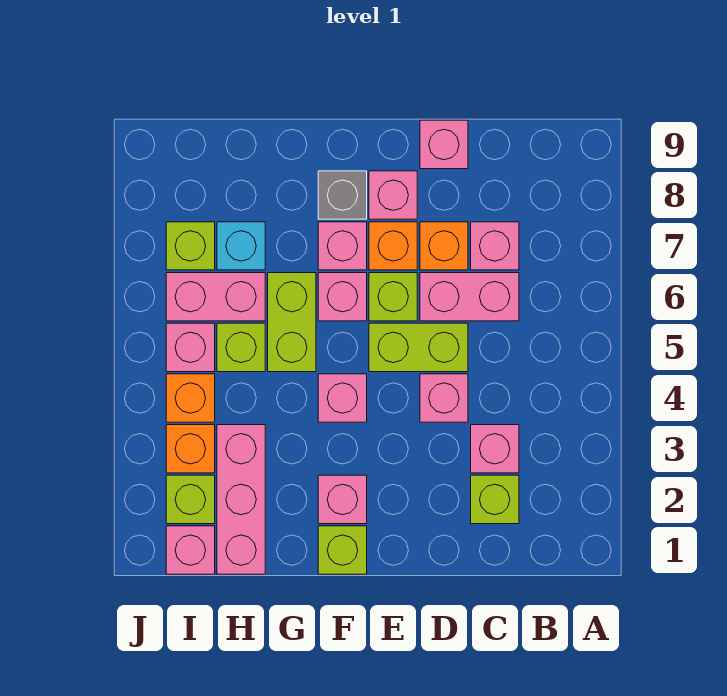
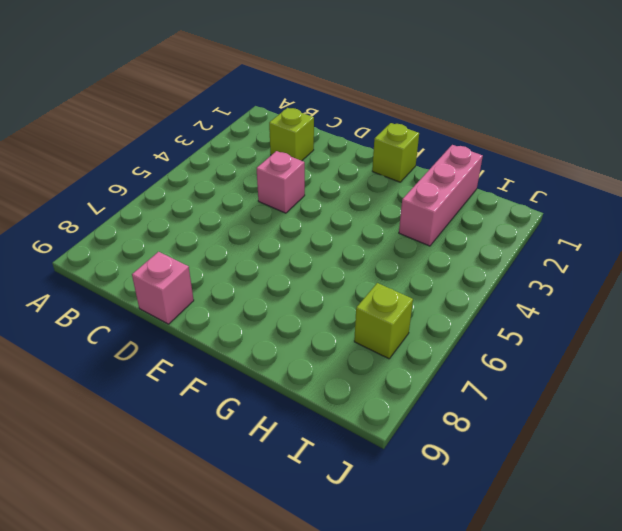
none -> pink 1x1 brick [471,425,519,473]
none -> pink 1x2 brick [420,273,519,321]
none -> pink 1x1 brick [471,222,519,270]

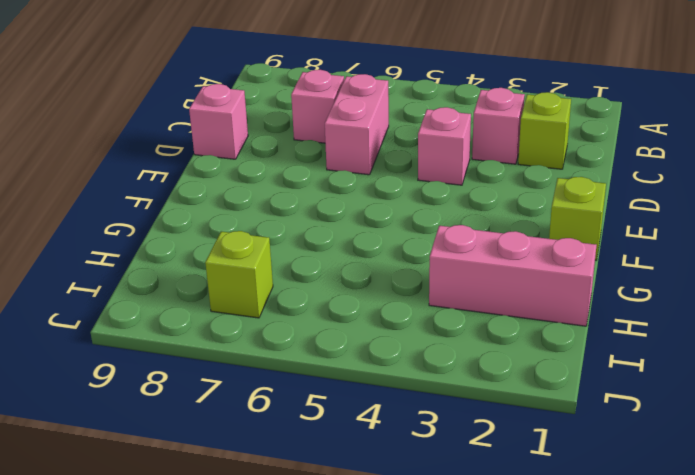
none -> lime 1x2 brick [369,323,468,372]
none -> orange 1x1 brick [420,222,468,270]
none -> lime 1x1 brick [369,273,417,321]

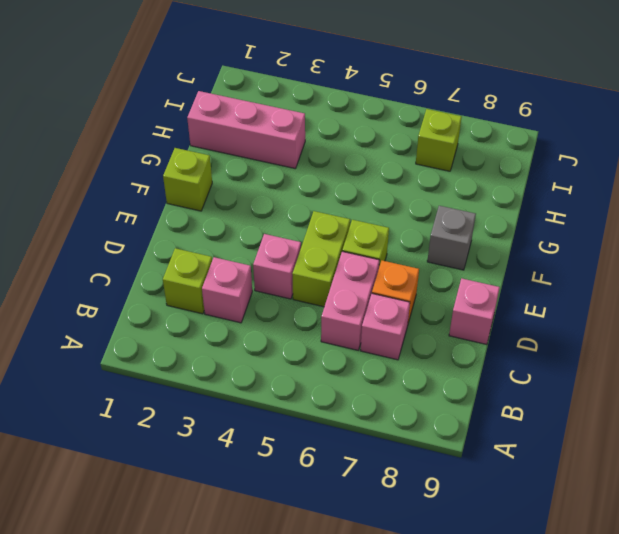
none -> orange 1x1 brick [369,222,417,270]
none -> pink 1x1 brick [369,171,417,219]
none -> pink 1x1 brick [318,475,367,524]

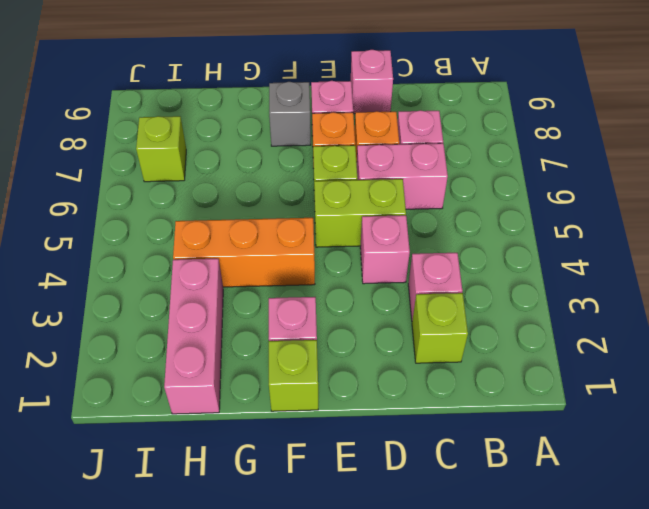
orange 1x3 brick [173,218,315,287] -> pink 1x1 brick [318,374,367,422]
none -> pink 1x1 brick [318,273,367,321]
none -> pink 1x1 brick [318,222,367,270]
none -> lime 1x2 brick [268,273,316,372]

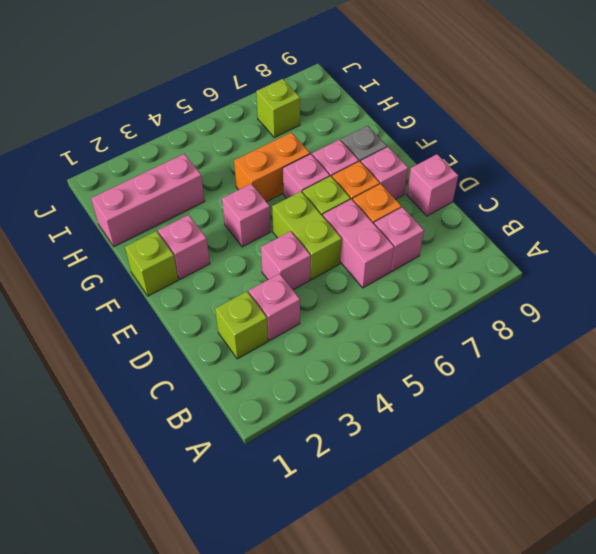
orange 1x2 brick [234,133,310,202] -> lime 1x2 brick [268,273,316,372]
none -> lime 1x1 brick [217,323,265,372]
none -> pink 1x2 brick [166,273,265,321]
none -> cyan 1x1 brick [217,222,265,270]

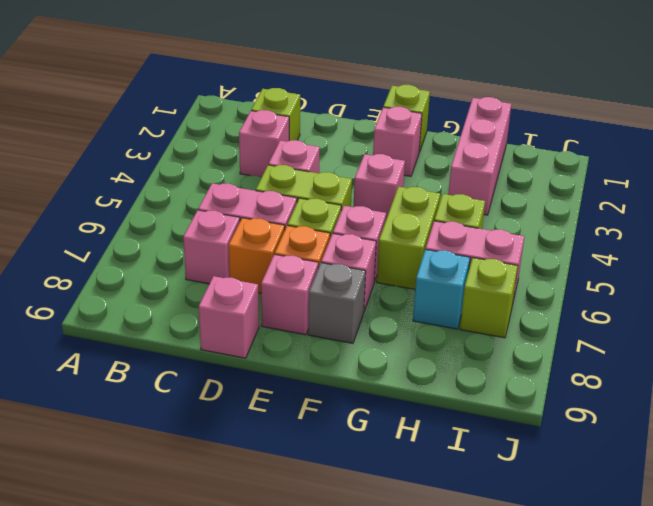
none -> pink 1x1 brick [166,526,215,574]
none -> lime 1x1 brick [166,475,215,524]
none -> orange 1x1 brick [166,425,215,473]

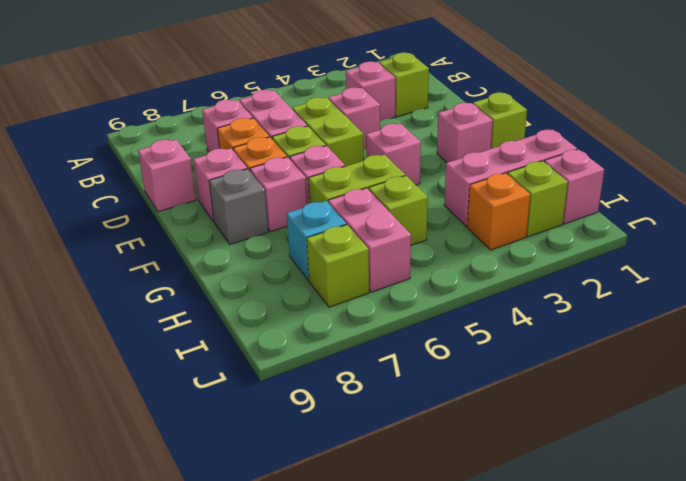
none -> orange 1x1 brick [166,374,215,422]
none -> pink 1x1 brick [166,323,215,372]

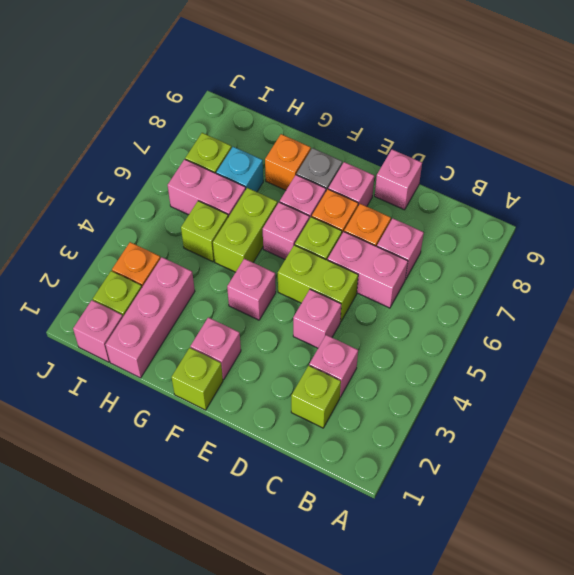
orange 1x1 brick [265,134,311,190] -> orange 1x1 brick moved to [166,374,215,422]
none -> pink 1x1 brick [166,323,215,372]

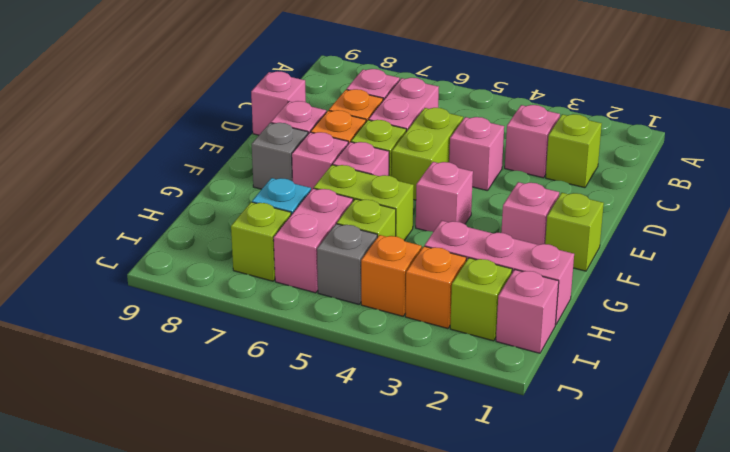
grey 1x1 brick [317,224,377,304] -> pink 1x1 brick [166,323,215,372]

